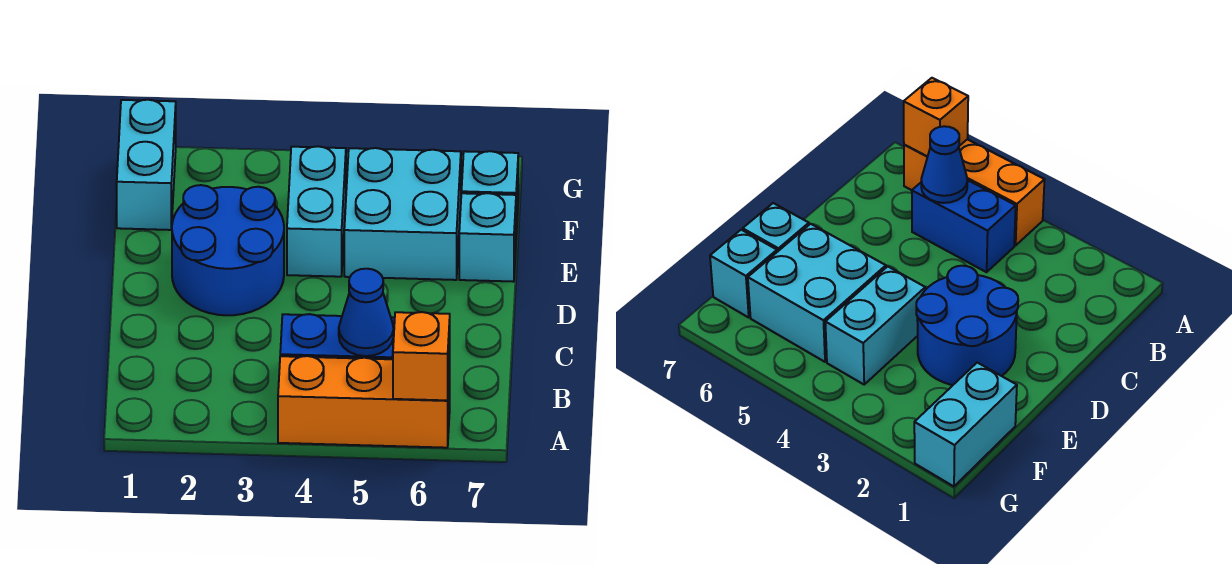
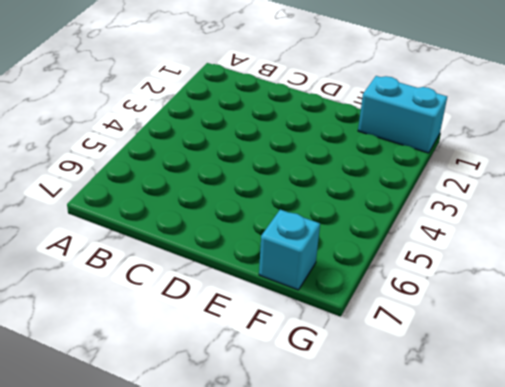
none -> orange 1x3 brick [278,356,450,448]
none -> blue 1x2 brick [280,314,395,359]

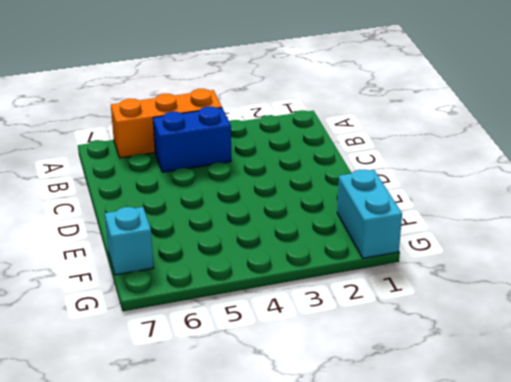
none -> blue 2x2 round brick [172,185,284,315]
none -> cyan 1x2 brick [287,146,346,277]

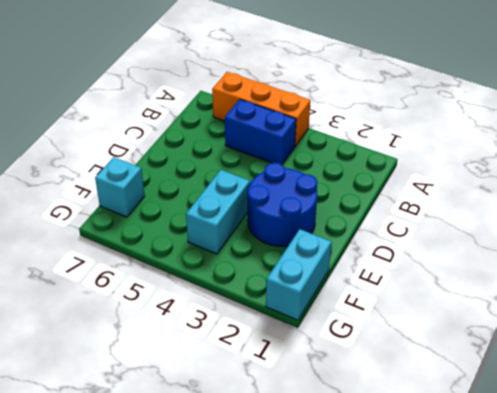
none -> cyan 2x2 brick [344,148,461,280]
none -> cyan 1x1 brick [459,193,516,282]

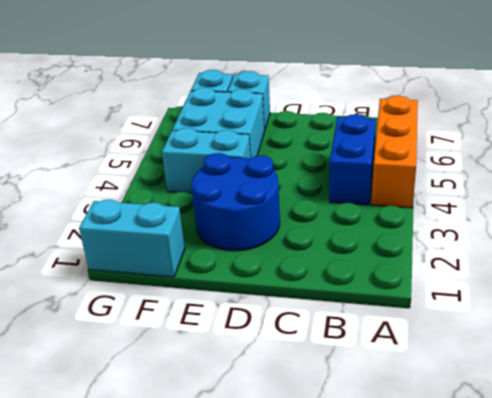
none -> orange 1x1 brick [393,312,450,400]
none -> blue 1x1 cone [339,269,394,356]

